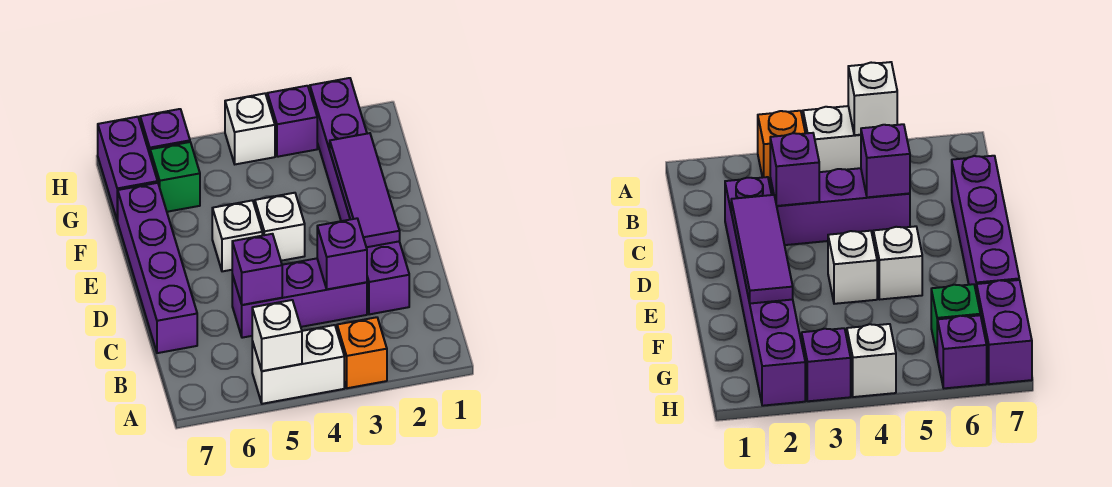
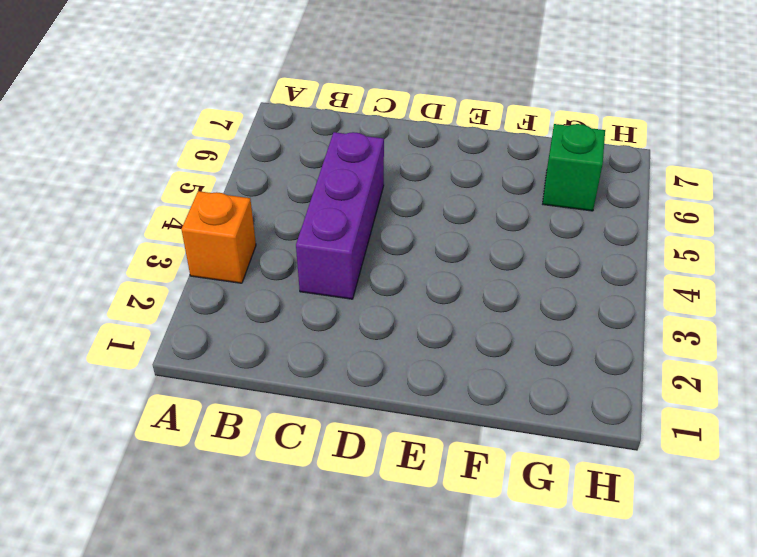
none -> white 1x2 brick [252,325,344,404]
none -> purple 1x6 brick [310,78,409,314]
none -> purple 1x4 brick [118,183,197,353]

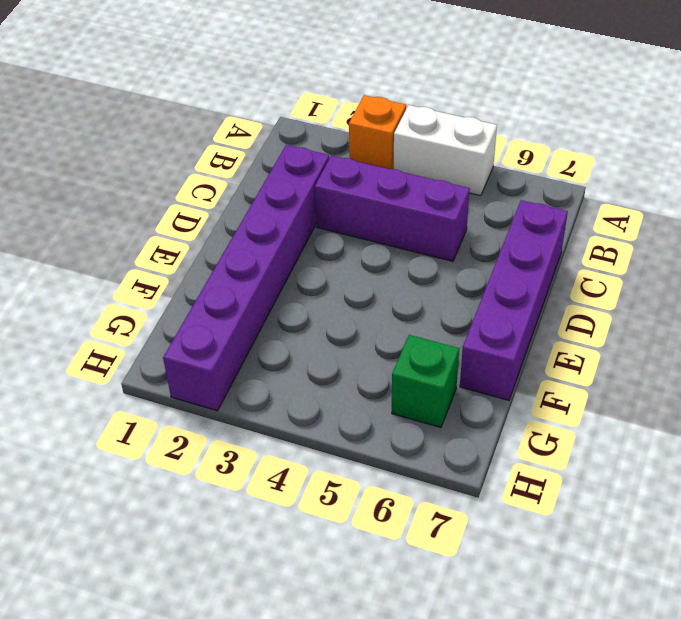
none -> white 1x1 brick [255,193,305,261]
none -> white 1x1 brick [212,200,262,271]
none -> purple 1x2 brick [98,117,158,221]

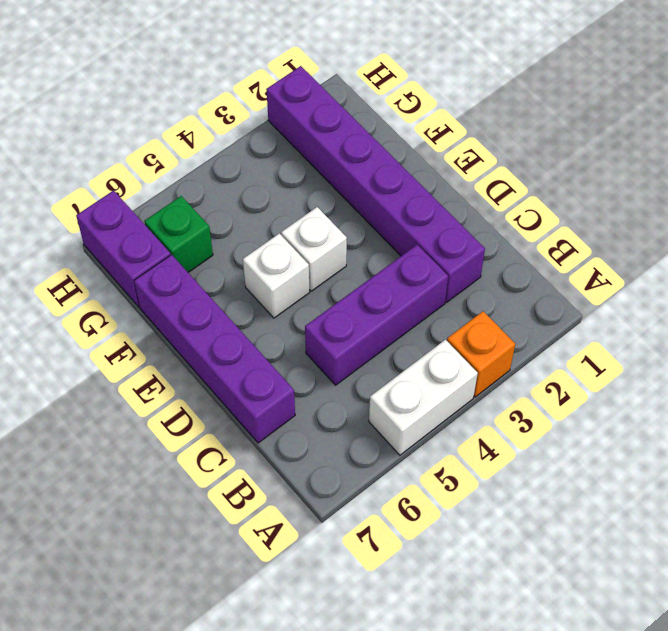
none -> purple 1x1 brick [267,86,317,157]
none -> white 1x1 brick [225,93,275,164]
none -> purple 1x1 brick [140,109,190,154]

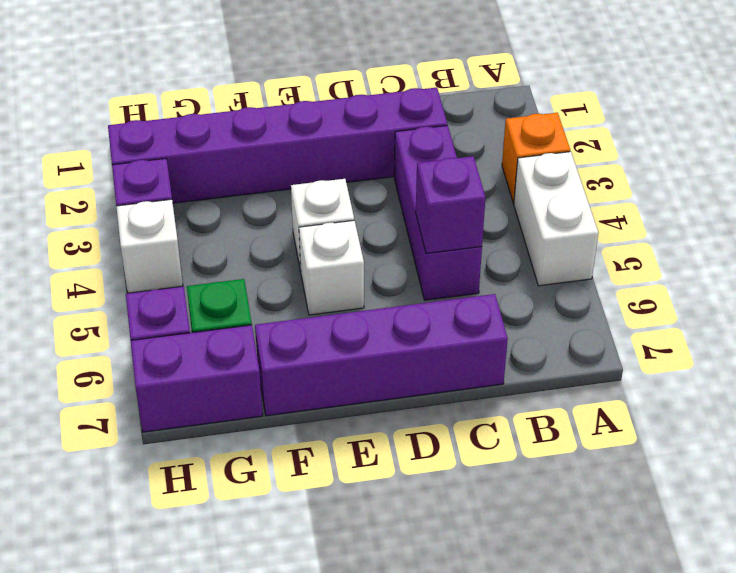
none -> white 1x1 brick [252,300,302,371]
none -> purple 1x1 brick [317,218,367,289]
none -> purple 1x3 tile [330,133,400,247]

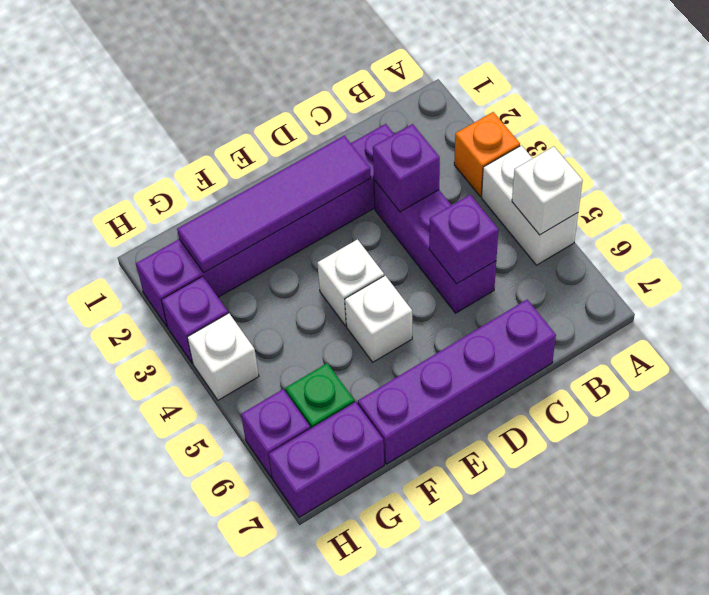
purple 1x4 tile [177,136,371,273] -> purple 1x3 tile [330,133,400,247]

